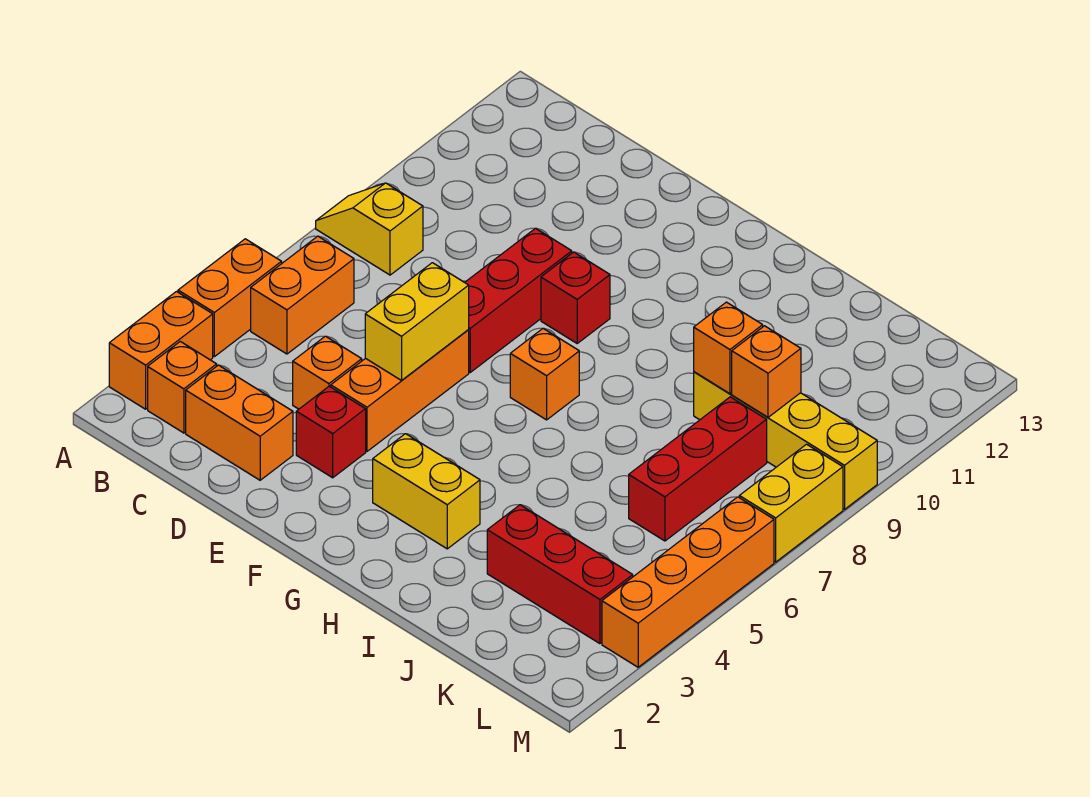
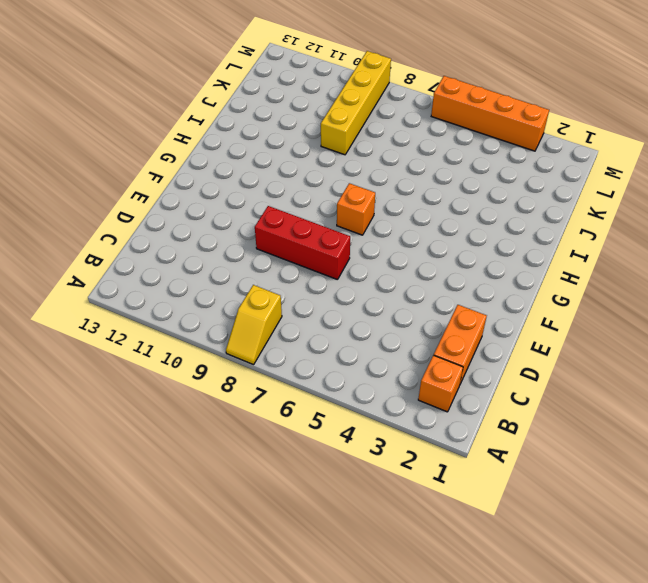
none -> orange 1x2 brick [109,292,213,409]
none -> orange 1x2 brick [178,239,282,357]
none -> orange 1x2 brick [251,236,354,354]

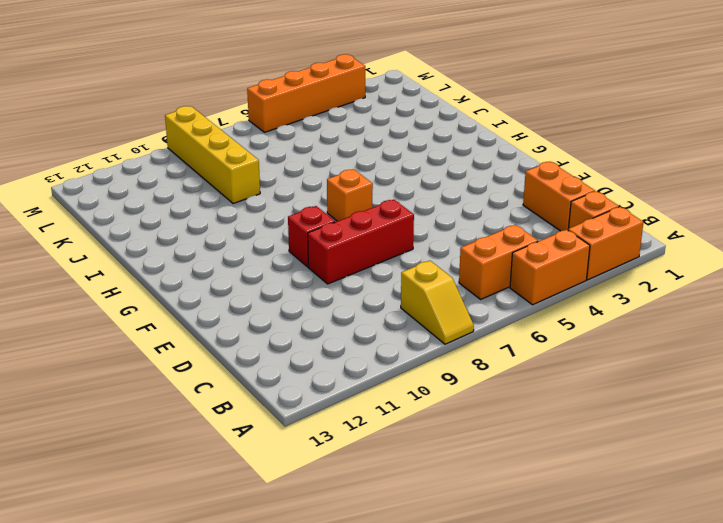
none -> orange 1x1 brick [293,336,362,409]
none -> red 1x1 brick [296,386,366,478]
none -> orange 1x3 brick [331,330,469,451]

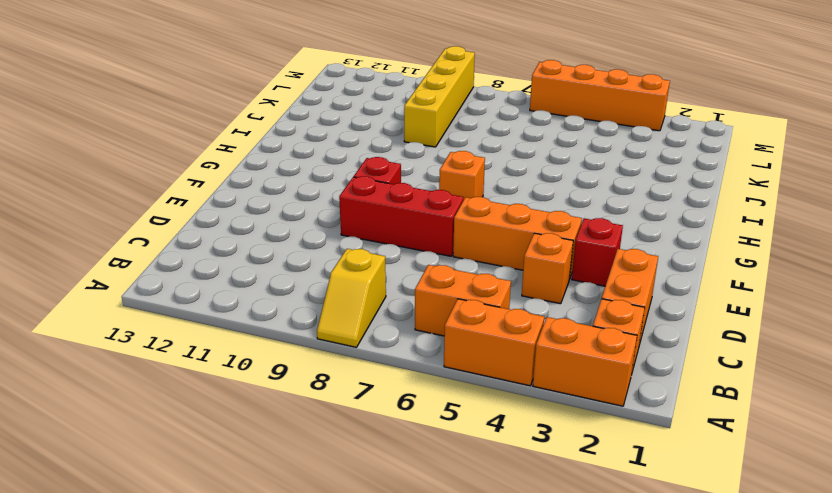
none -> yellow 1x2 brick [373,434,480,549]
none -> red 1x3 brick [487,505,633,644]
none -> red 1x3 brick [629,397,767,541]

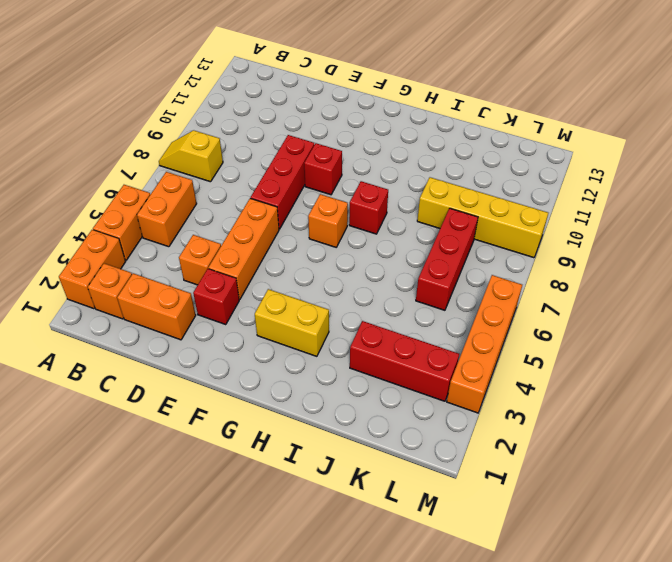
red 1x1 brick [349,181,388,234] -> none
none -> yellow 1x2 brick [739,444,843,562]
none -> yellow 1x2 brick [365,263,469,380]
none -> orange 1x1 brick [694,302,763,394]

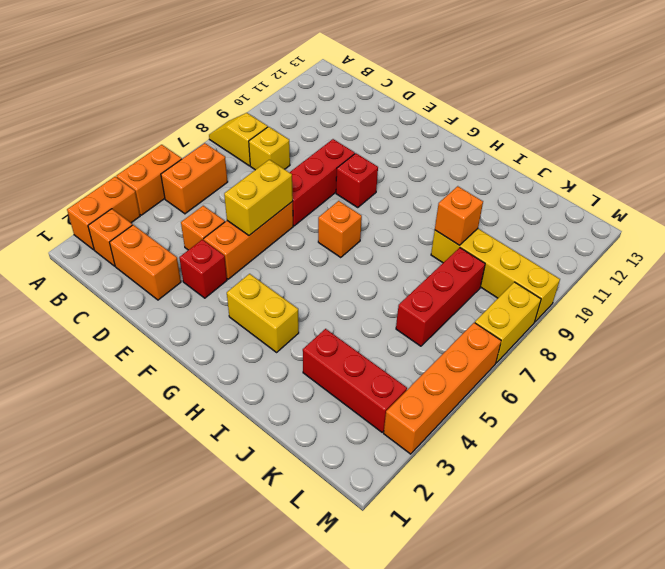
yellow 1x1 brick [249,127,290,170] -> none
none -> orange 1x1 brick [732,326,801,417]

